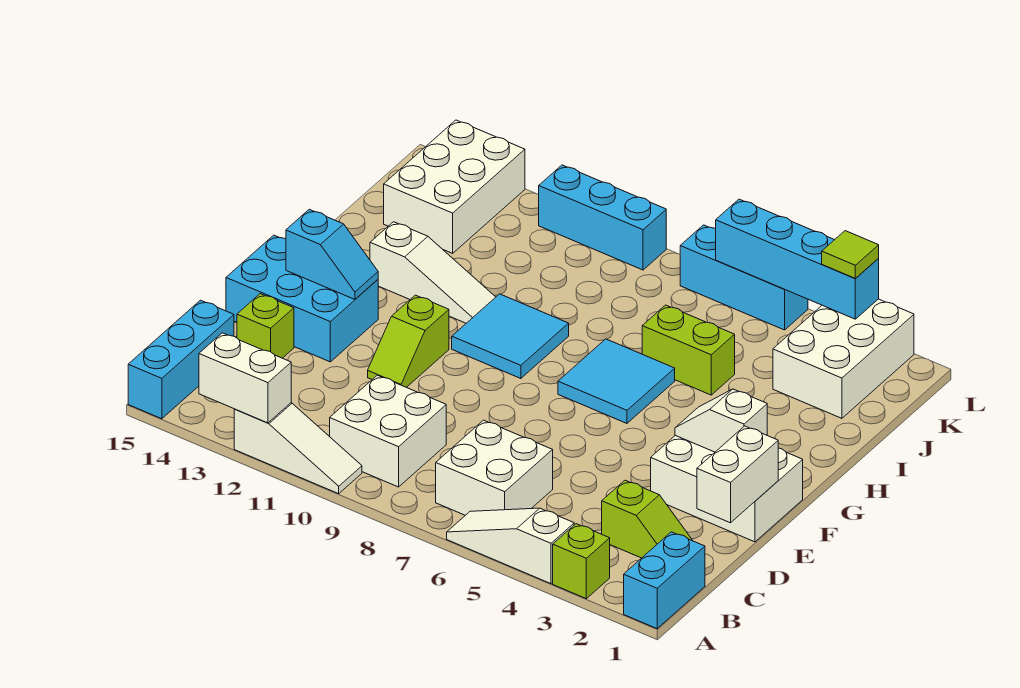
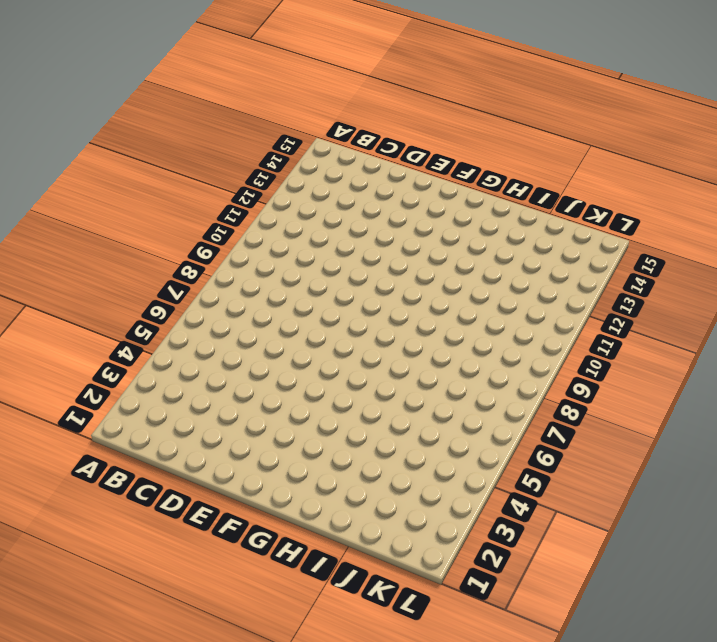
none -> cyan 1x2 brick [624,532,705,629]
none -> lime 1x1 brick [553,524,610,599]
none -> white 1x3 slope [447,508,574,584]

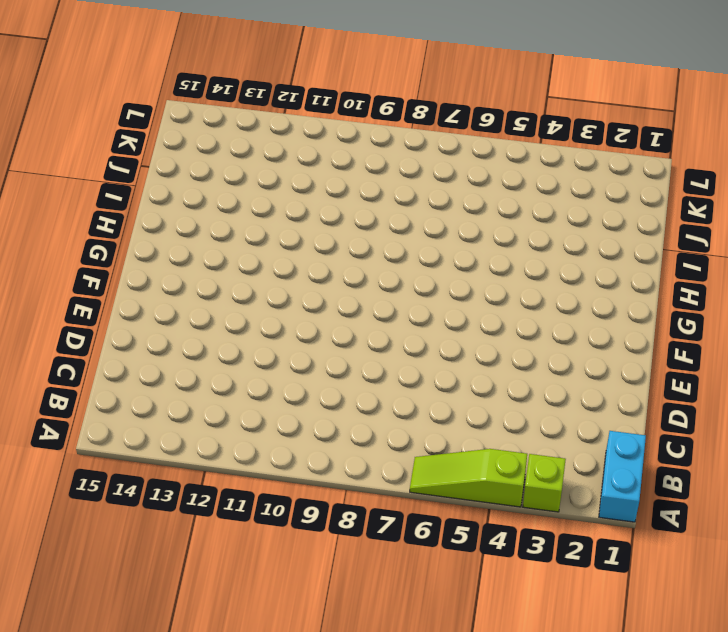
lime 1x3 slope [410,449,527,507] -> white 1x3 slope [447,508,574,584]
none -> white 1x3 slope [234,403,362,494]
none -> cyan 1x3 brick [128,300,234,419]
none -> white 2x2 brick [436,420,553,515]

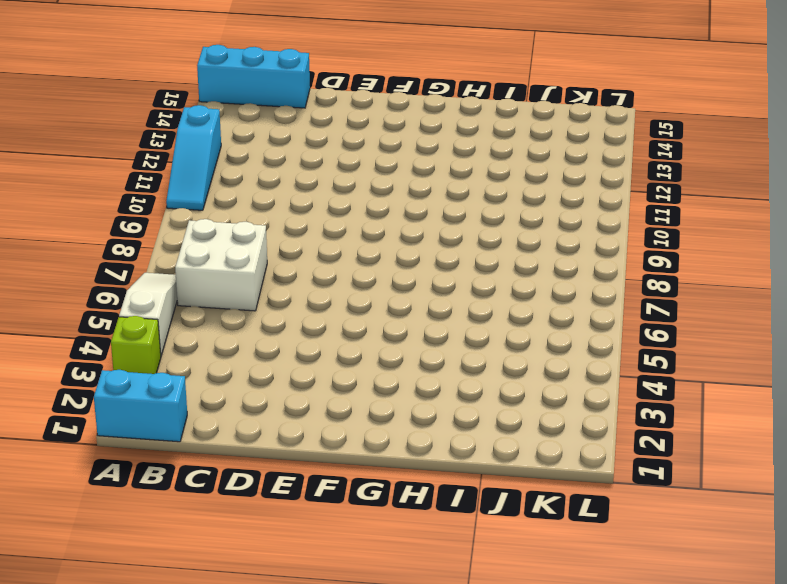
cyan 1x3 slope [166,105,221,210] -> white 1x3 slope [234,403,362,494]
none -> white 2x2 brick [330,375,446,487]
none -> lime 1x2 slope [602,480,693,558]
none -> lime 1x1 brick [237,294,294,358]

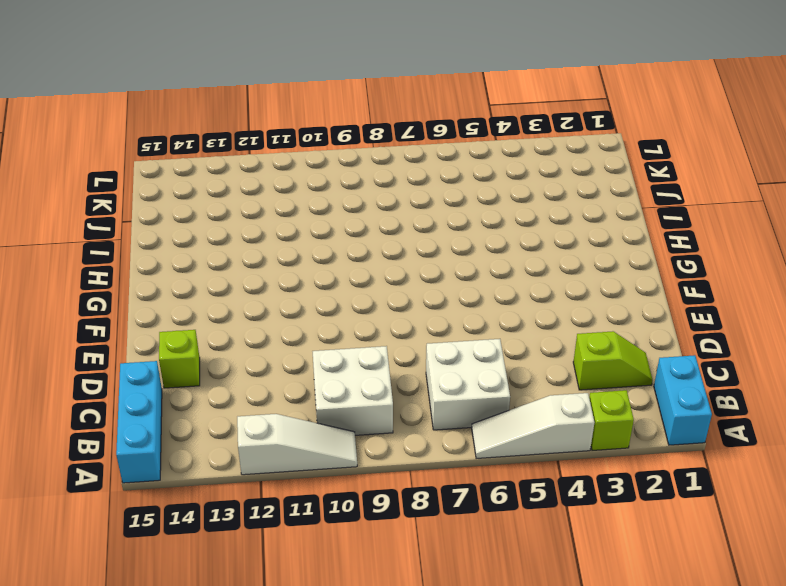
none -> white 2x3 brick [651,435,803,542]
none -> lime 1x2 slope [368,295,449,387]
none -> cyan 2x3 brick [226,235,378,362]

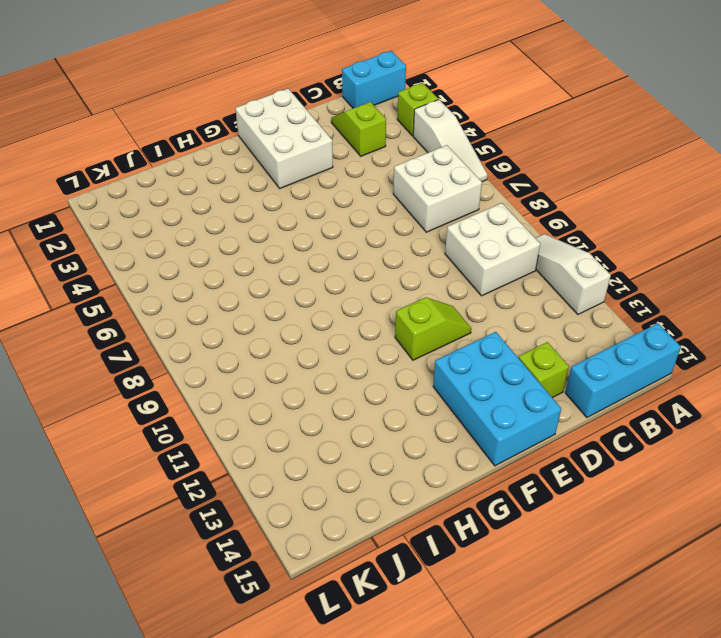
none -> cyan 2x2 tile [558,339,675,423]
none -> cyan 2x2 tile [452,294,569,379]
none -> white 1x3 slope [370,222,495,323]

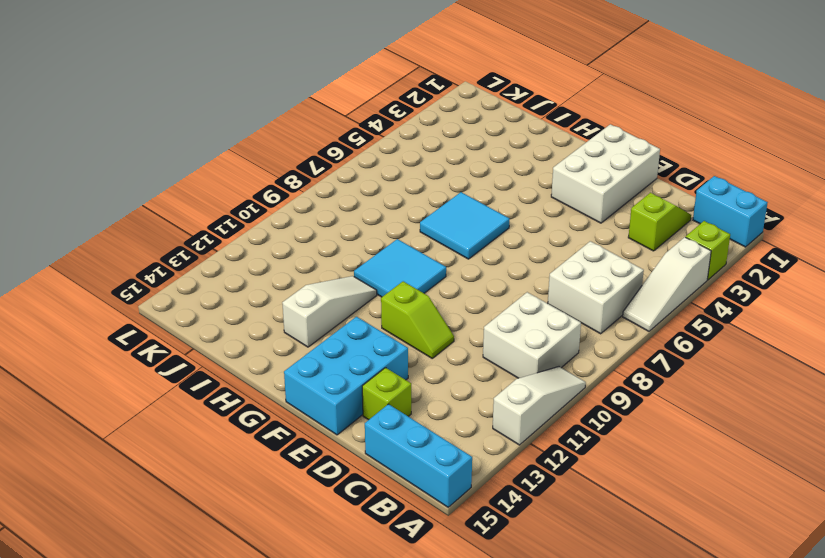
none -> lime 1x2 brick [642,305,735,395]
none -> white 2x3 brick [773,299,914,418]
none -> white 2x3 brick [384,120,525,253]

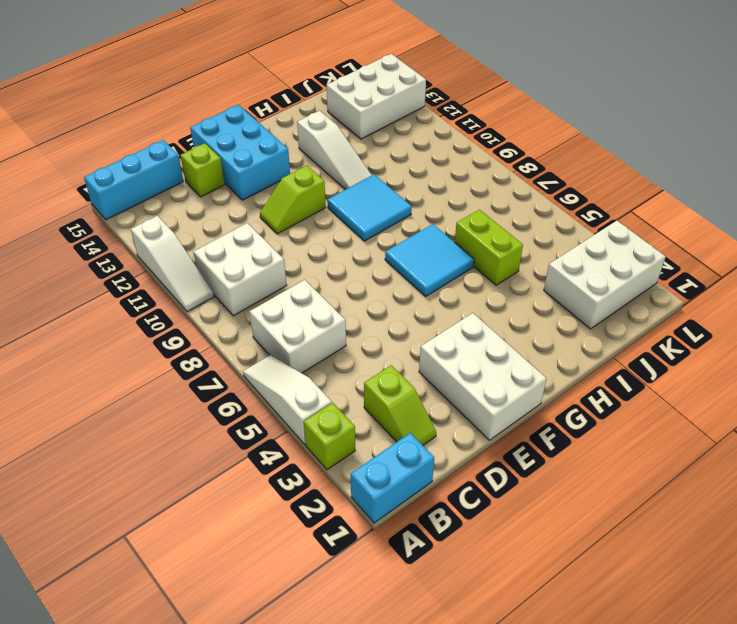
none -> cyan 1x3 brick [680,225,808,330]
none -> cyan 1x3 brick [539,165,666,270]
none -> white 1x2 brick [199,333,291,423]

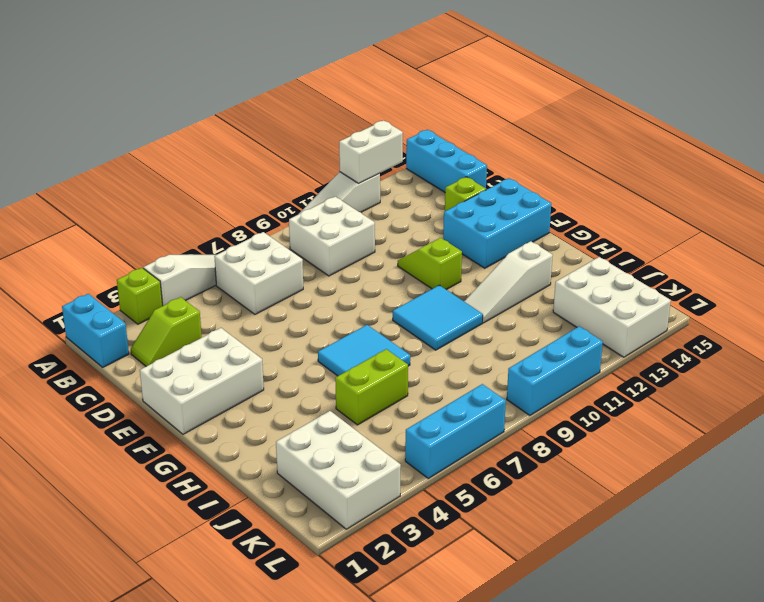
none -> white 1x2 brick [697,426,778,523]
none -> white 1x2 slope [675,389,767,452]
none -> cyan 1x2 slope [286,209,378,299]

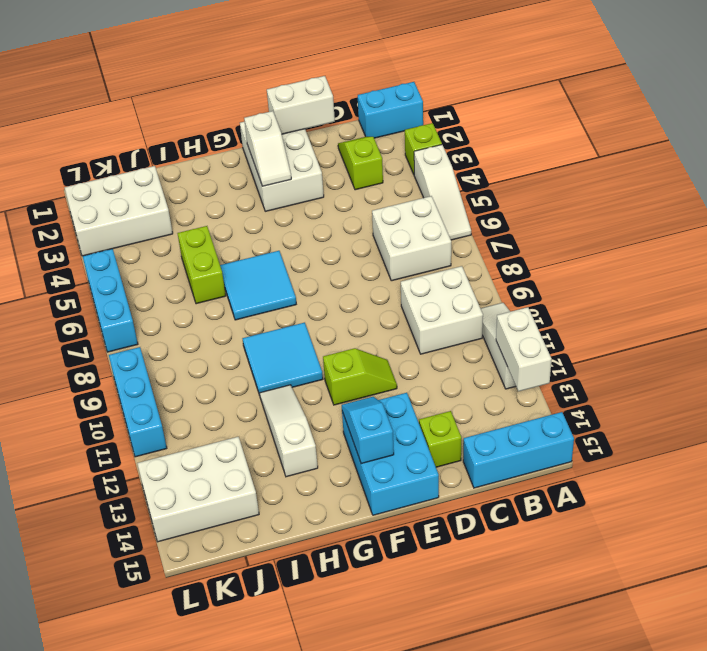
none -> cyan 1x4 brick [716,199,879,319]
none -> lime 1x1 tile [822,231,879,279]

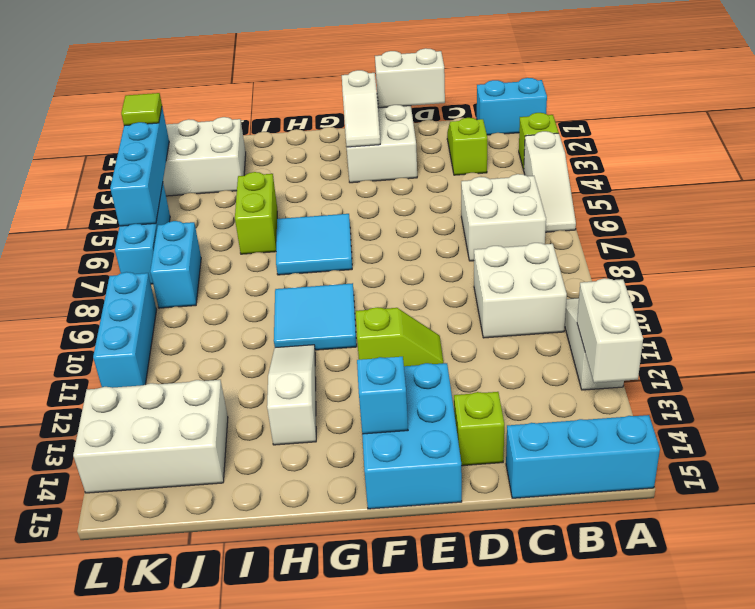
cyan 1x2 brick [150,221,201,308] -> none

